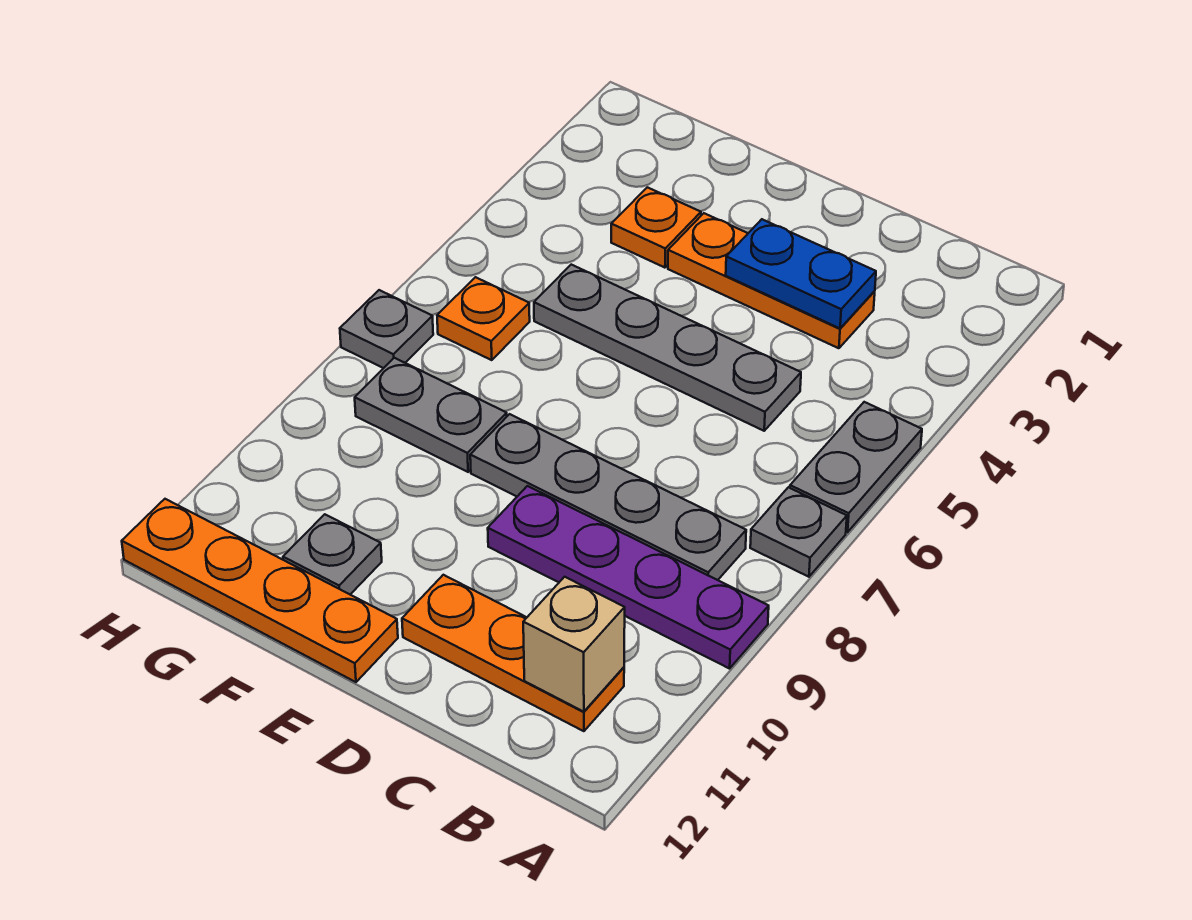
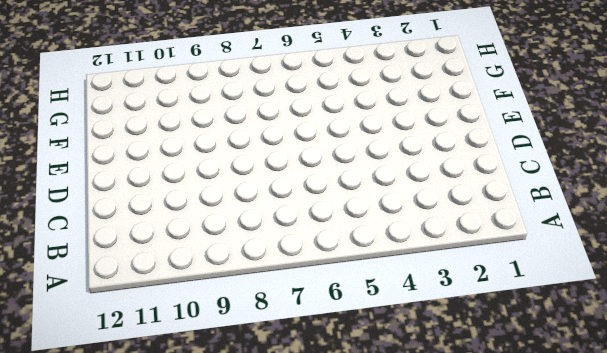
none -> grey 1x2 plate [790,402,922,532]
none -> grey 1x1 plate [750,487,847,577]
none -> purple 1x4 plate [488,486,769,669]

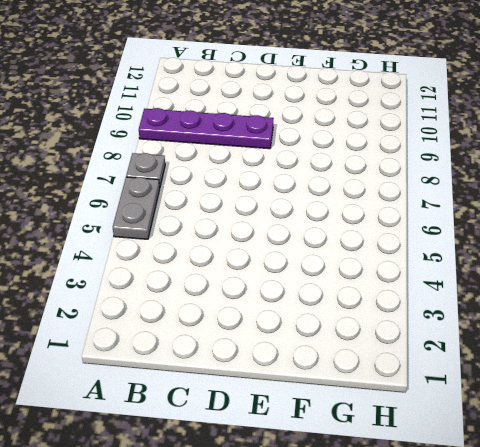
none -> grey 1x4 plate [470,414,746,580]
none -> orange 1x3 plate [402,575,624,731]
none -> orange 1x3 plate [668,213,875,348]

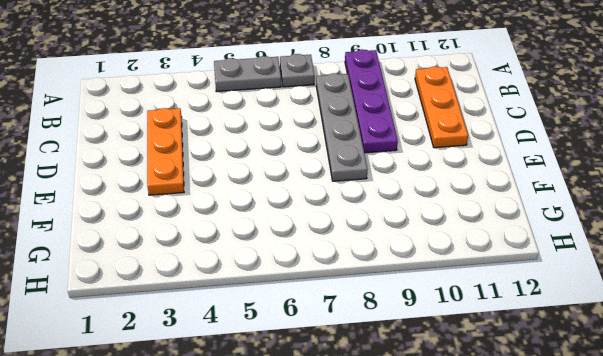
none -> grey 1x4 plate [534,265,801,431]
none -> orange 1x4 plate [122,499,398,682]
none -> orange 1x1 plate [611,187,701,268]

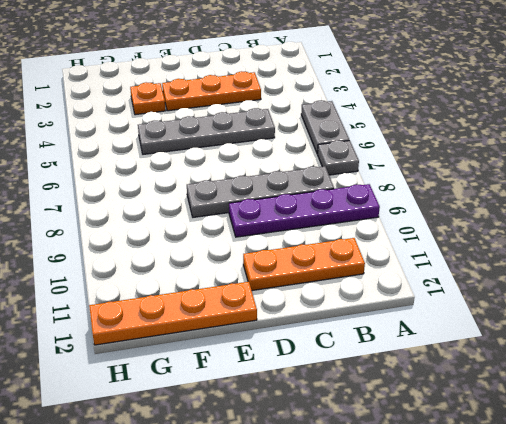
none -> grey 1x2 plate [355,358,507,472]
none -> grey 1x1 plate [283,514,382,594]
none -> orange 1x1 plate [437,277,530,360]

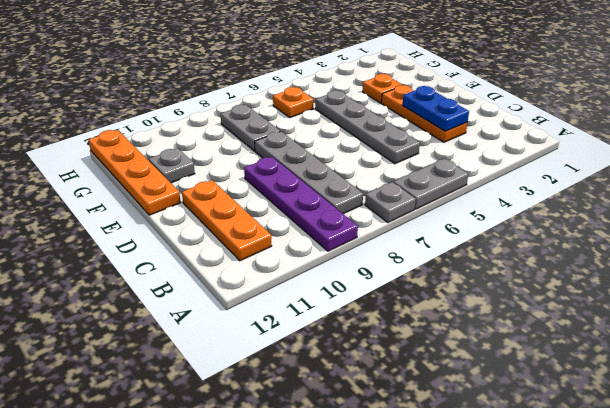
none -> grey 1x1 plate [340,290,433,368]
none -> tan 1x1 brick [523,577,625,712]

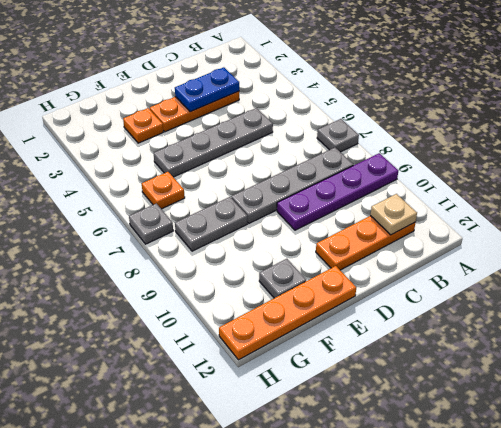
tan 1x1 plate [370,194,417,235] -> tan 1x1 brick [523,577,625,712]
none -> grey 1x2 plate [790,402,922,532]

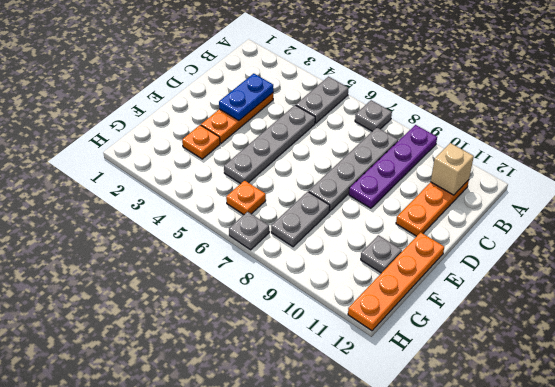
grey 1x2 plate [296,77,348,123] -> grey 1x2 plate turned to [790,402,922,532]

